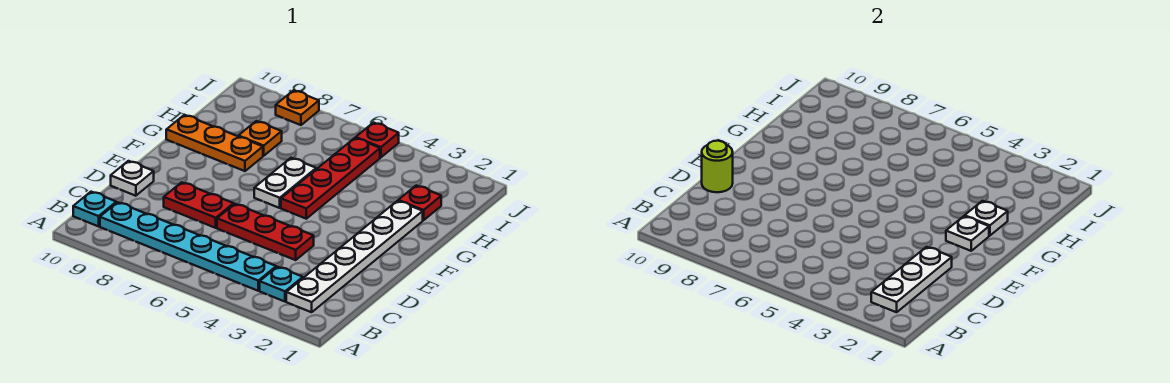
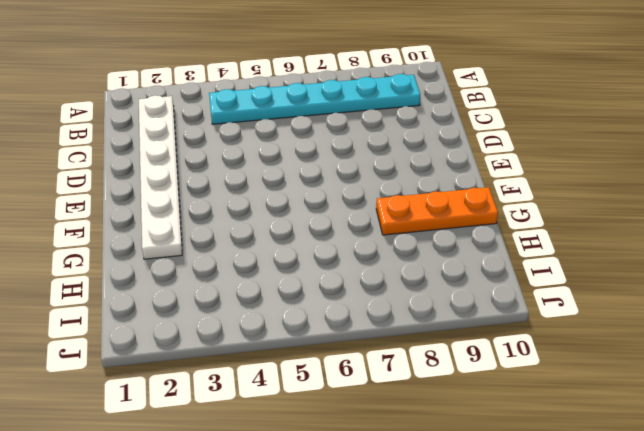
none -> cyan 1x1 plate [260,267,303,302]
none -> cyan 1x1 plate [73,192,116,226]
none -> red 1x3 plate [217,204,314,260]

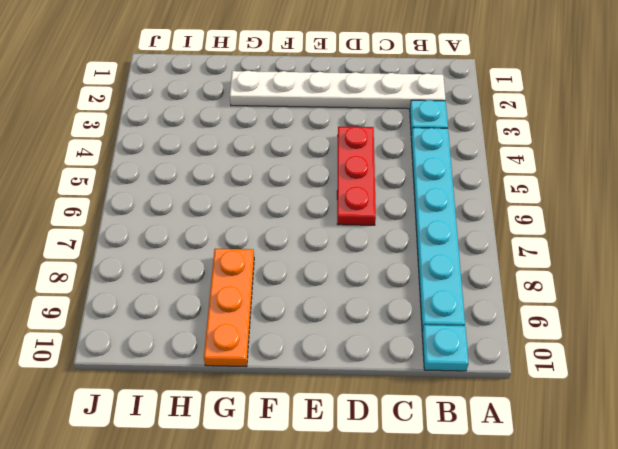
none -> red 1x2 plate [164,182,234,228]
none -> white 1x1 plate [111,161,154,196]
none -> red 1x4 plate [281,138,380,219]

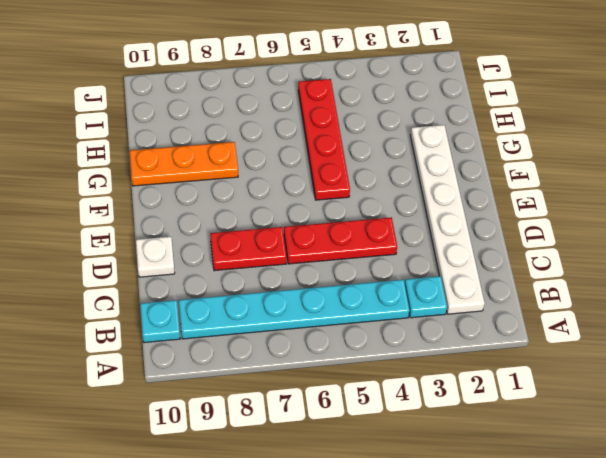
none -> white 1x2 plate [254,158,316,208]
none -> red 1x1 plate [398,185,441,220]
none -> orange 1x1 plate [238,121,282,156]

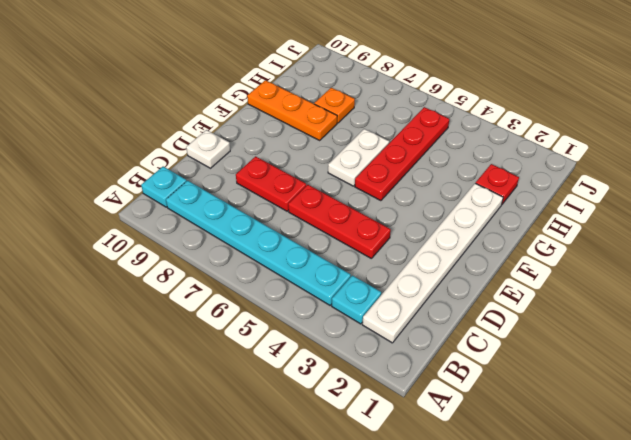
none -> red 1x1 plate [356,123,399,157]
none -> orange 1x1 plate [276,90,319,125]
none -> white 1x3 plate [871,247,952,312]

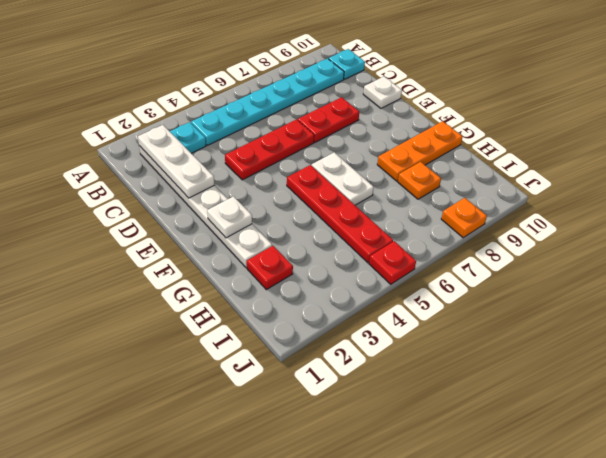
none -> lime 1x1 round brick [702,141,733,192]
none -> white 1x1 plate [965,201,1008,236]

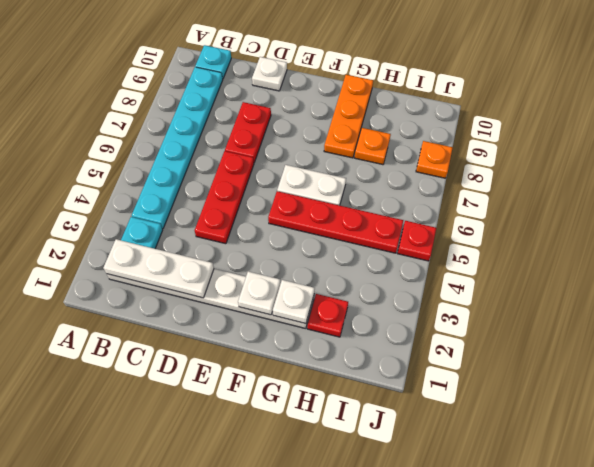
none -> lime 1x1 round brick [702,141,733,192]

